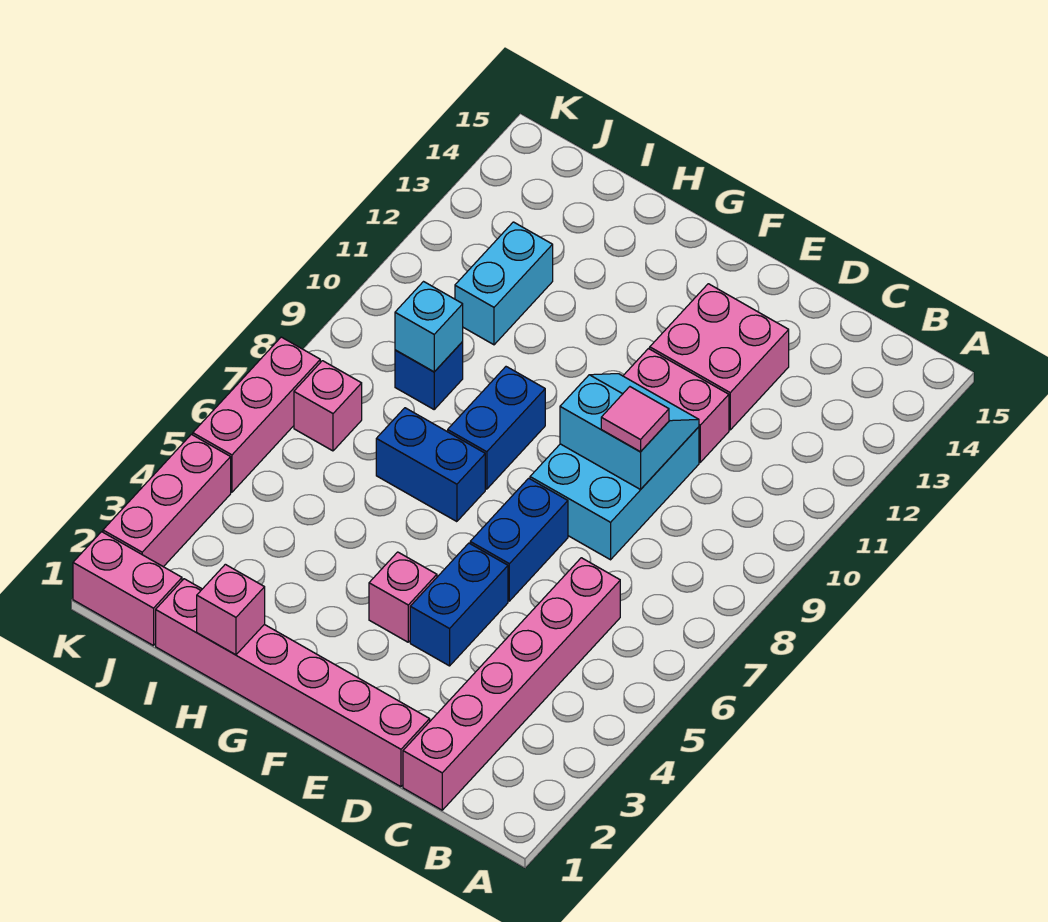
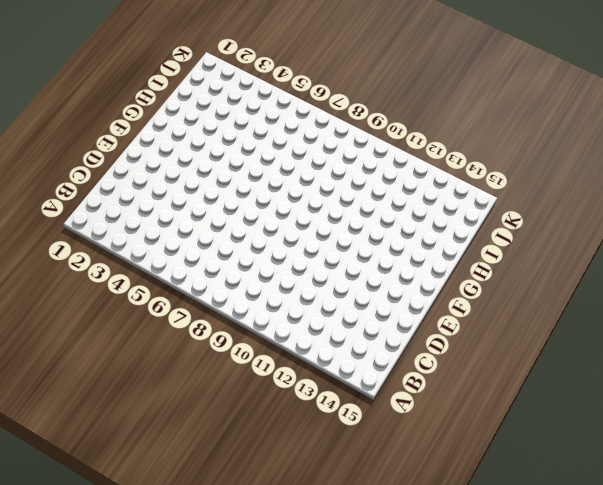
none -> pink 1x6 brick [403,558,620,810]
none -> pink 1x6 brick [156,579,430,787]
none -> cyan 2x3 brick [530,427,699,560]

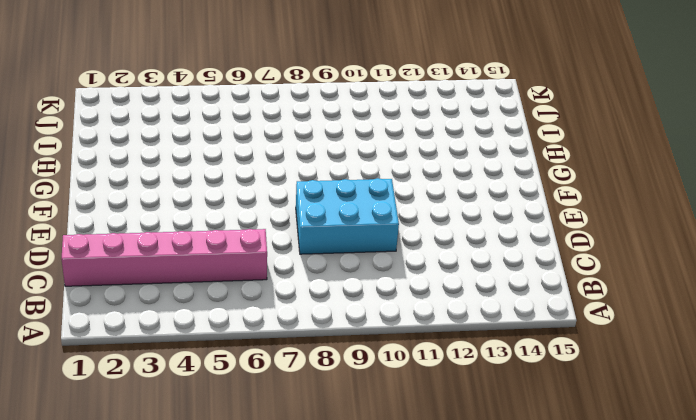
none -> pink 1x6 brick [156,579,430,787]
none -> pink 1x2 brick [623,349,729,462]
none -> pink 2x2 brick [650,284,789,430]

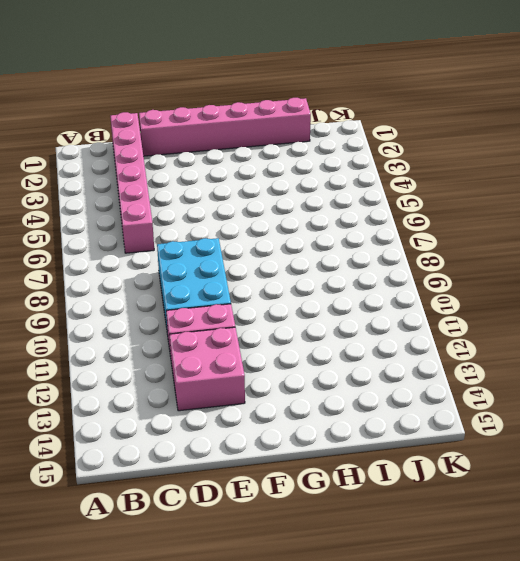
none -> blue 1x2 brick [410,543,508,666]
none -> blue 1x2 brick [470,478,568,601]
none -> pink 1x1 brick [369,552,437,642]

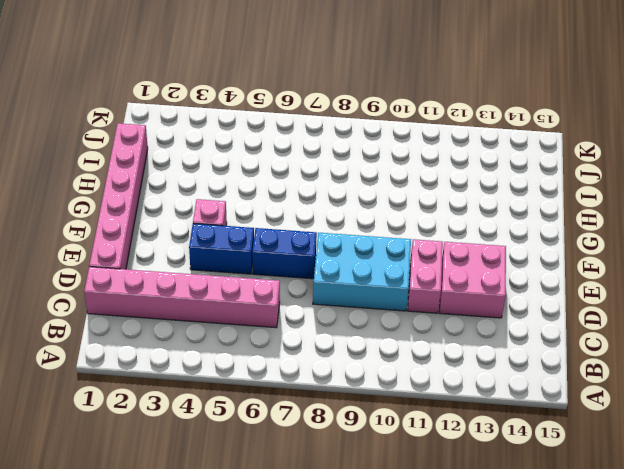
none -> blue 1x2 brick [376,408,485,522]
none -> blue 1x2 brick [448,367,545,489]
none -> blue 1x1 brick [395,342,463,409]

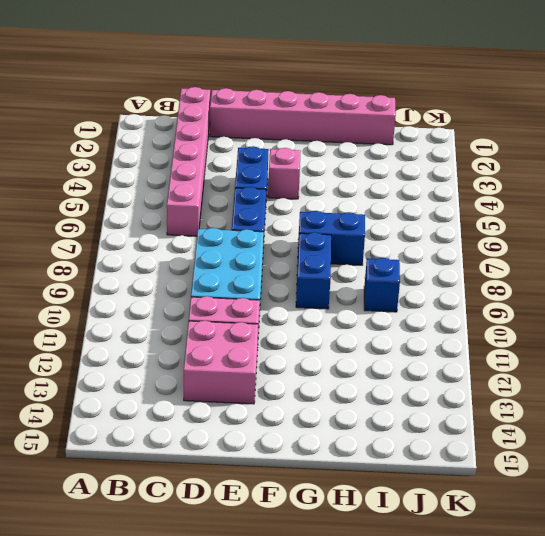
none -> cyan 1x2 brick [455,222,553,345]
none -> pink 1x2 brick [73,532,182,646]
none -> pink 1x1 brick [294,361,362,451]

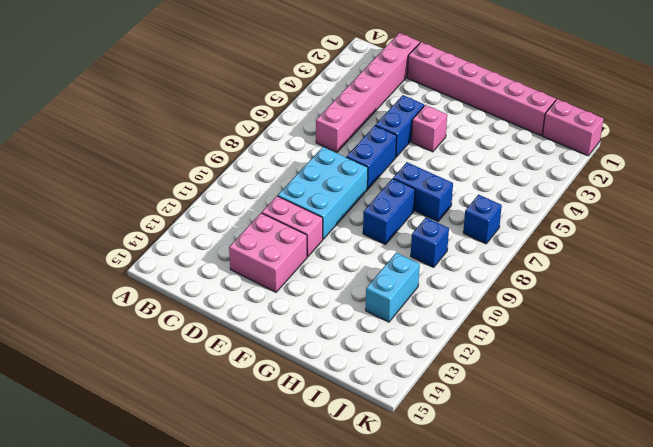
blue 1x1 brick [463,195,502,244] -> pink 1x1 brick [294,361,362,451]
none -> pink 1x3 brick [103,434,231,567]
none -> pink 1x3 brick [193,337,320,492]
none -> cyan 2x2 slope [560,374,699,489]

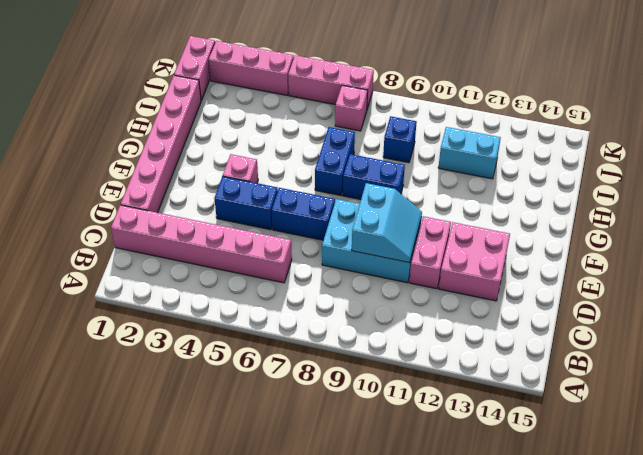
none -> pink 1x1 brick [197,564,265,655]
none -> cyan 1x1 brick [395,282,463,372]
none -> pink 1x1 tile [601,387,669,452]

